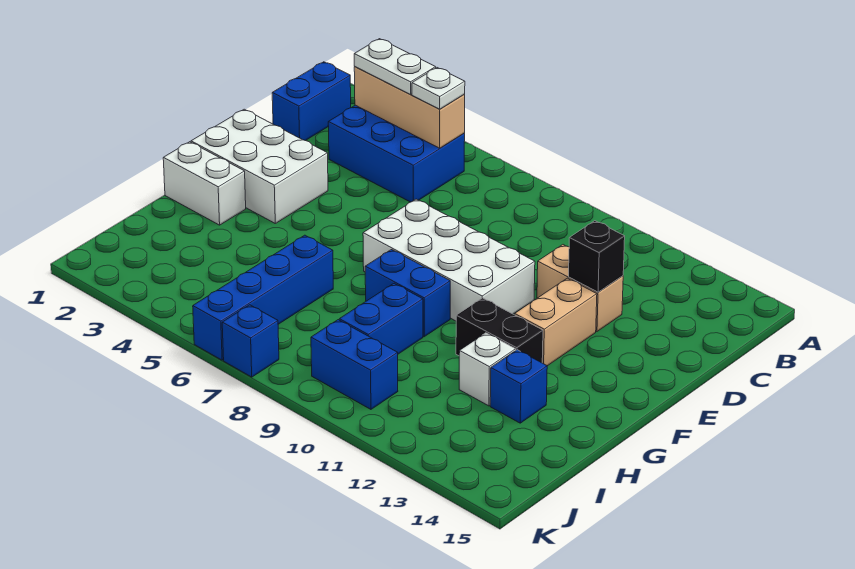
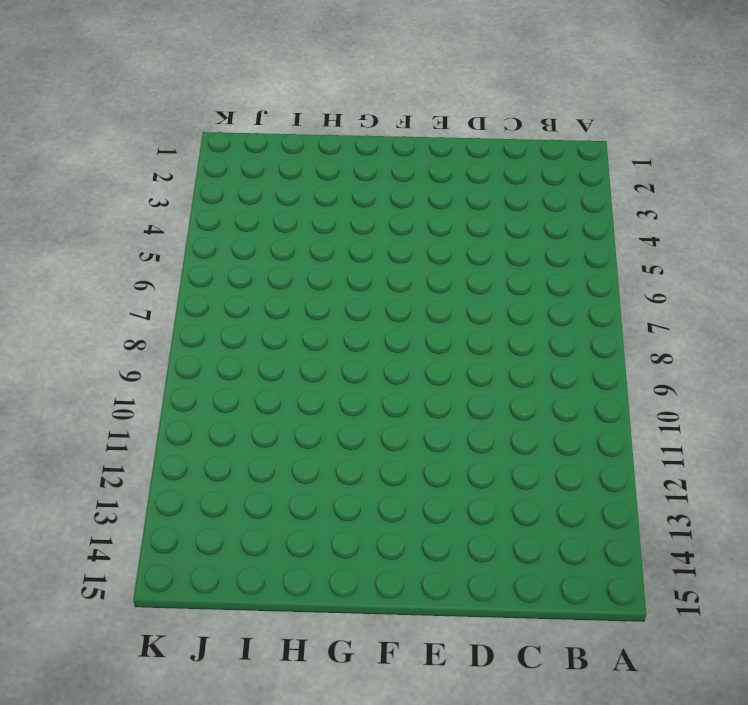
none -> blue 1x2 brick [272,62,351,141]
none -> blue 2x3 brick [328,105,465,202]
none -> tan 1x2 brick [537,245,623,331]

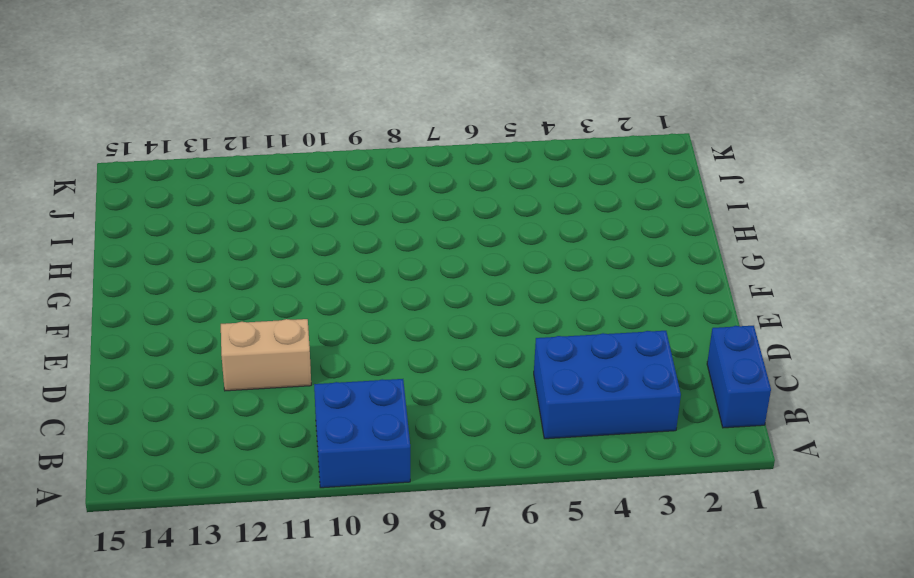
blue 2x2 brick [314,379,410,488] -> none
none -> white 2x3 brick [191,109,328,223]
none -> white 2x4 brick [363,199,535,321]
none -> tan 1x2 brick [515,278,597,366]

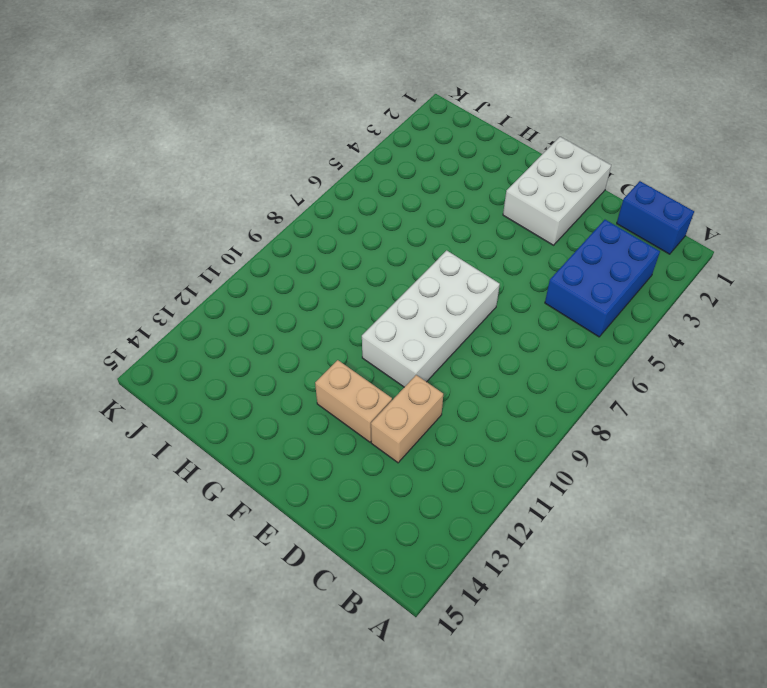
none -> white 1x2 brick [163,142,246,225]
none -> blue 1x2 brick [365,250,450,337]
none -> black 1x2 brick [456,298,543,363]

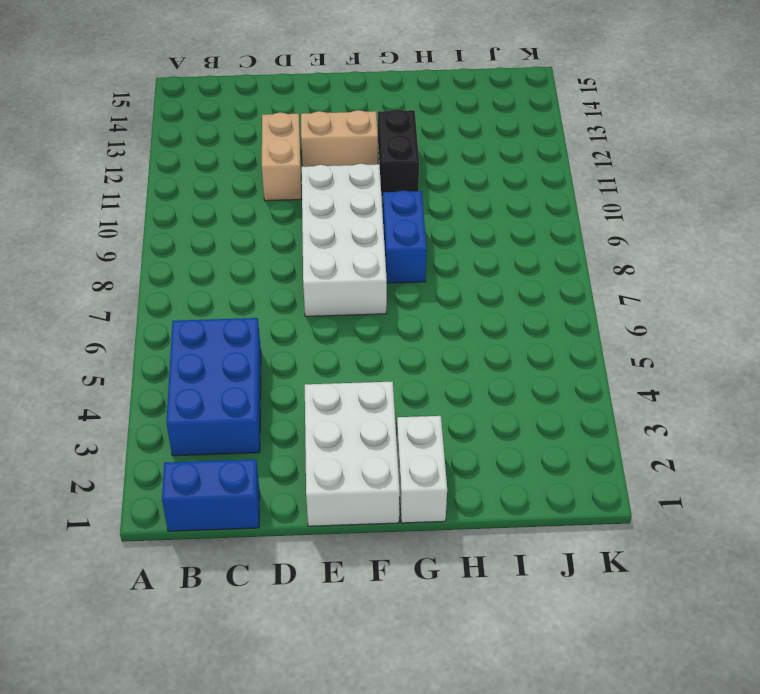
none -> blue 1x4 brick [193,235,333,360]
none -> blue 1x2 brick [339,283,423,354]
none -> white 1x1 brick [459,333,516,406]

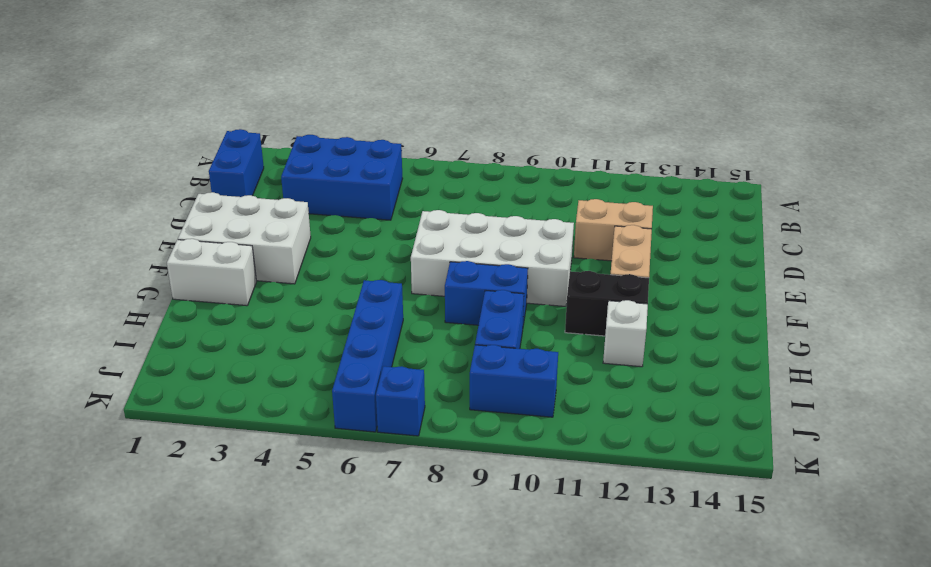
none -> blue 1x1 brick [490,350,547,423]
none -> tan 1x3 brick [354,67,465,148]
none -> black 1x1 brick [569,221,625,292]

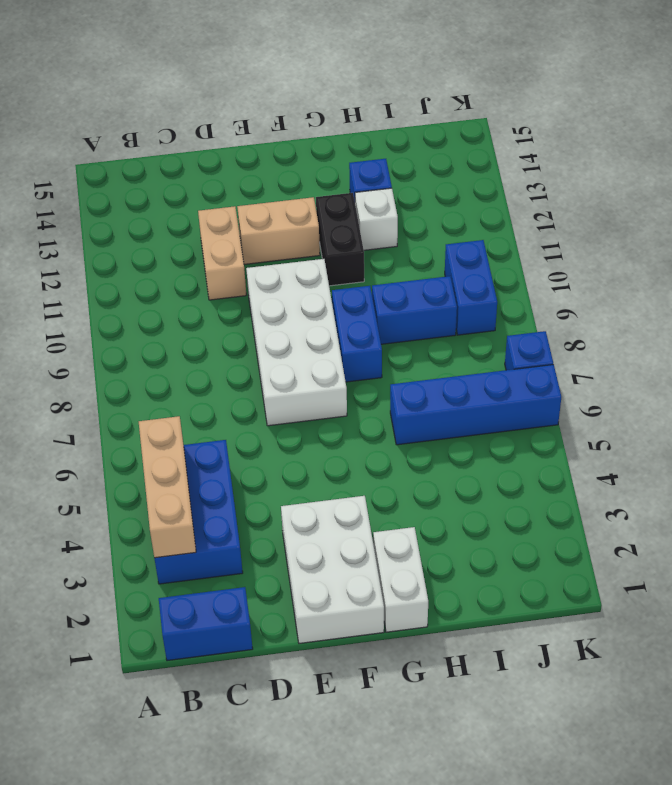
none -> black 1x1 brick [569,221,625,292]
none -> white 1x2 plate [354,39,436,94]
none -> white 1x1 plate [412,68,465,109]

